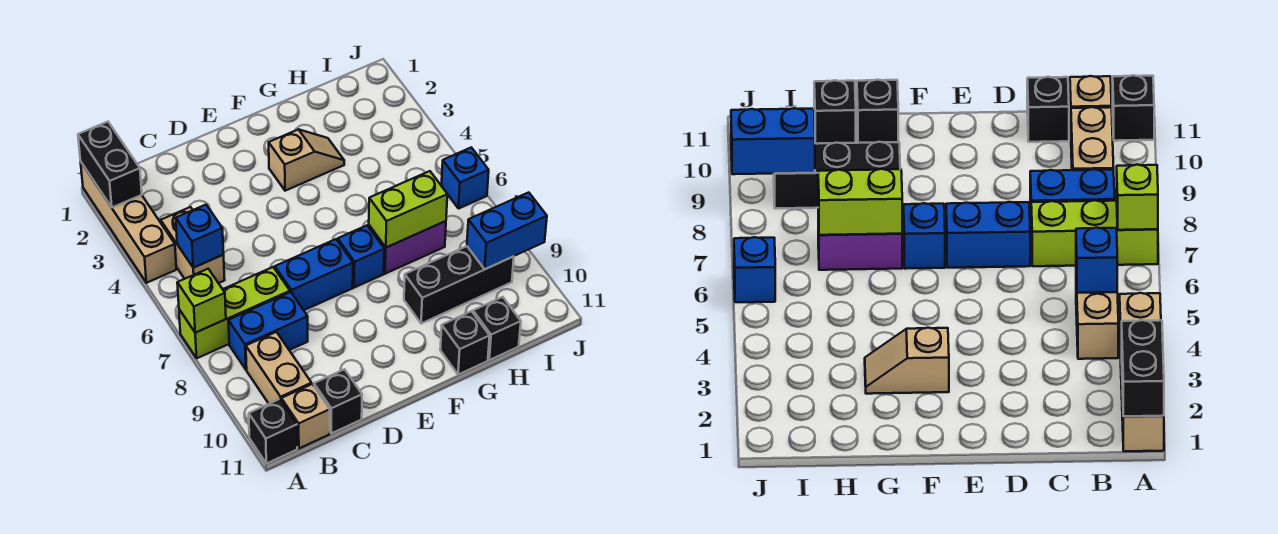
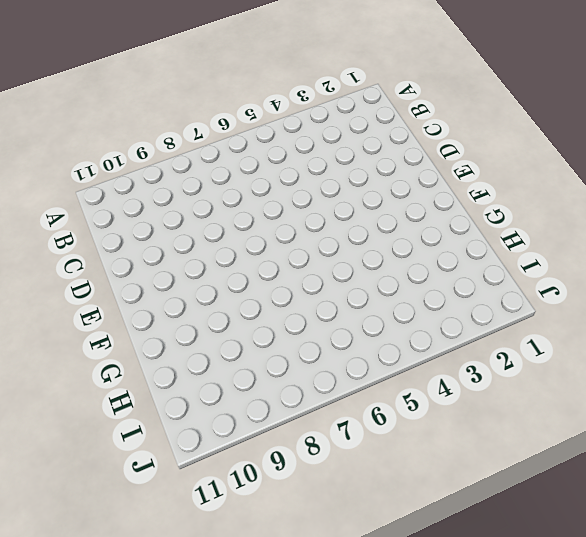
none -> tan 1x4 brick [81,163,176,283]
none -> lime 1x3 brick [179,267,290,358]
none -> black 1x1 brick [249,399,297,464]

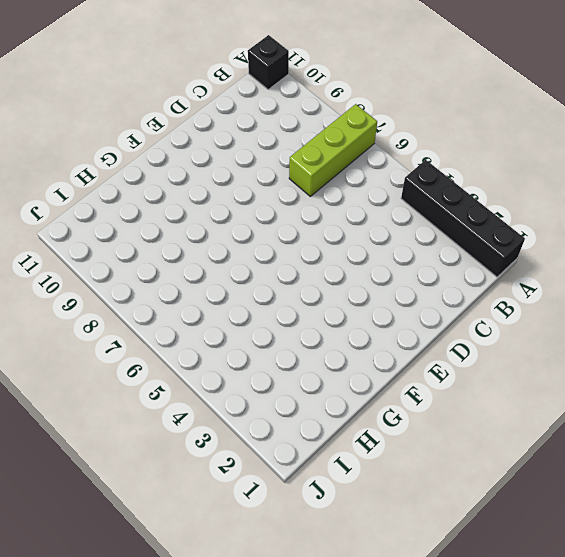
black 1x4 brick [401,160,525,277] -> tan 1x4 brick [81,163,176,283]
none -> tan 1x2 brick [161,207,225,283]
none -> blue 1x2 brick [228,292,308,370]
none -> tan 1x2 brick [246,332,312,404]

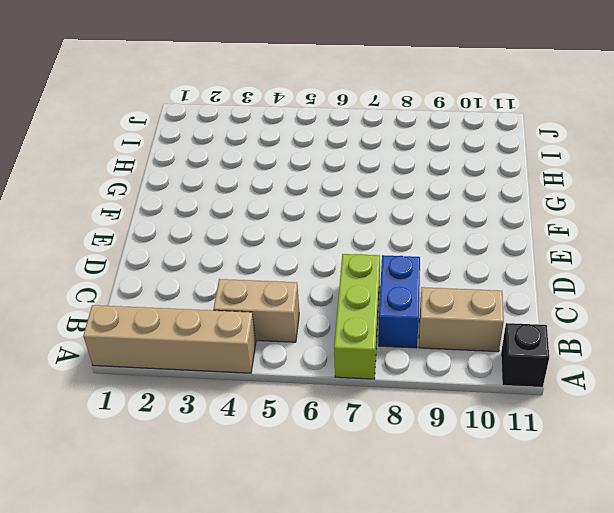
none -> tan 1x1 brick [281,384,330,448]
none -> black 1x1 brick [314,369,362,433]
none -> blue 1x2 brick [275,239,353,310]

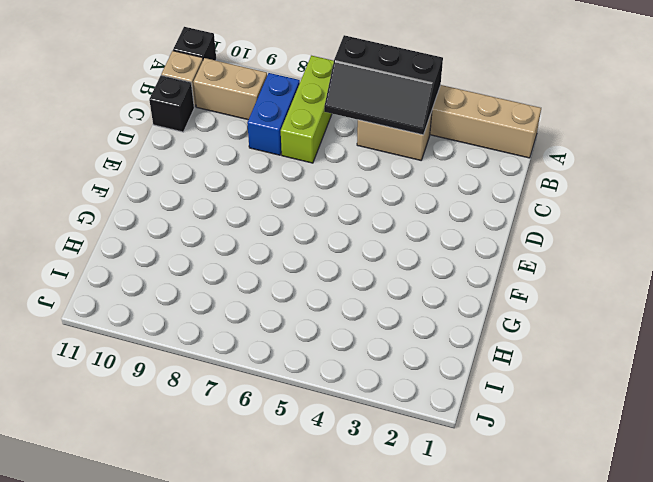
black 2x3 slope [324,35,443,135] -> blue 1x1 brick [176,205,224,268]
none -> blue 1x2 brick [275,239,353,310]
none -> tan 1x2 slope [269,129,344,191]
none -> blue 1x1 brick [338,226,384,287]

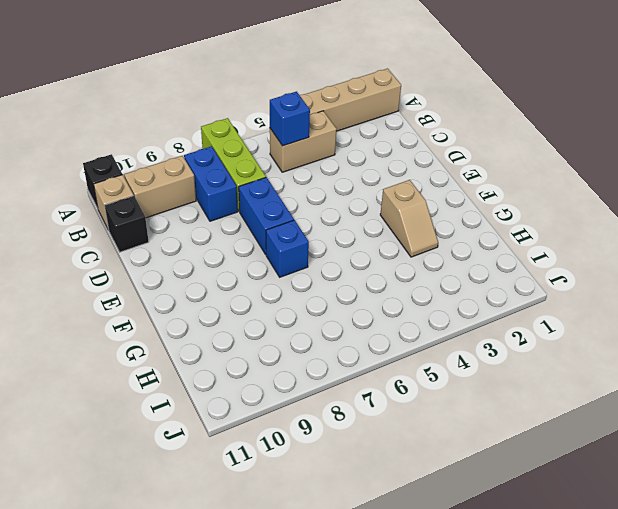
none -> purple 1x2 brick [369,221,446,274]
none -> black 1x3 brick [404,246,514,324]
none -> black 1x1 brick [440,311,490,375]

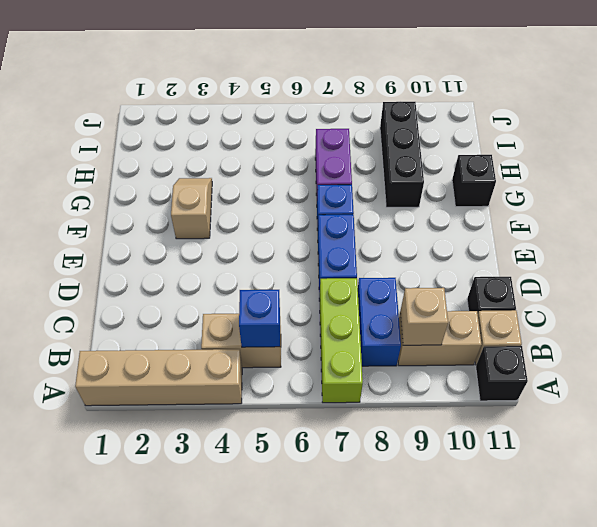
tan 1x1 brick [400,288,448,345] -> none
none -> black 1x1 brick [473,297,521,360]
none -> blue 1x1 brick [441,147,489,209]
none -> black 1x2 brick [78,122,142,207]

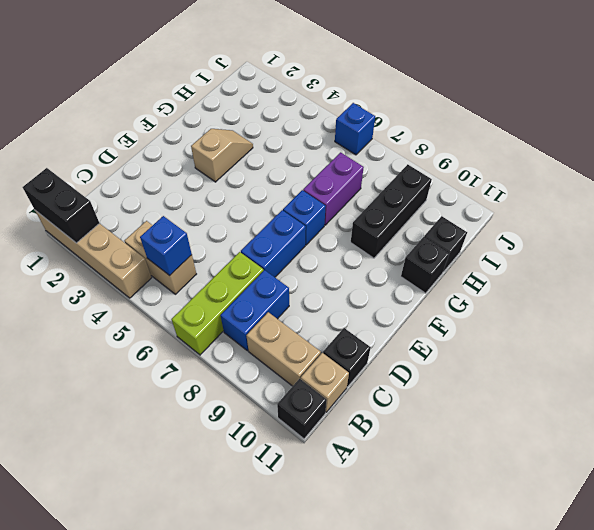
none -> lime 1x1 brick [177,269,226,333]
none -> lime 1x2 brick [369,171,447,247]
none -> blue 1x2 brick [467,192,547,269]

